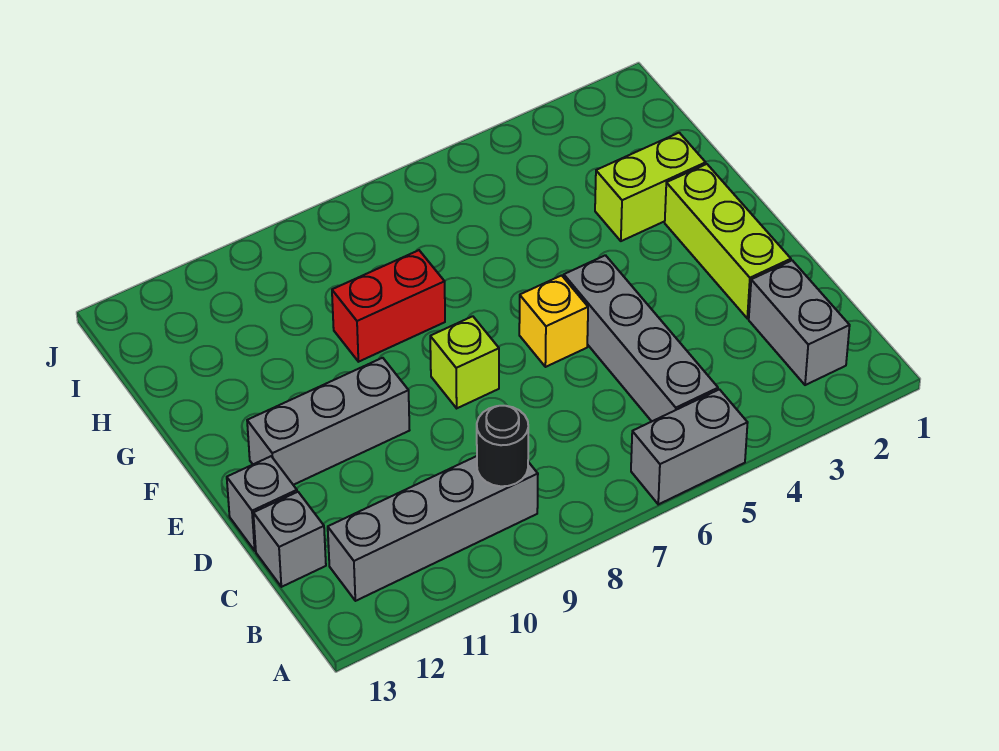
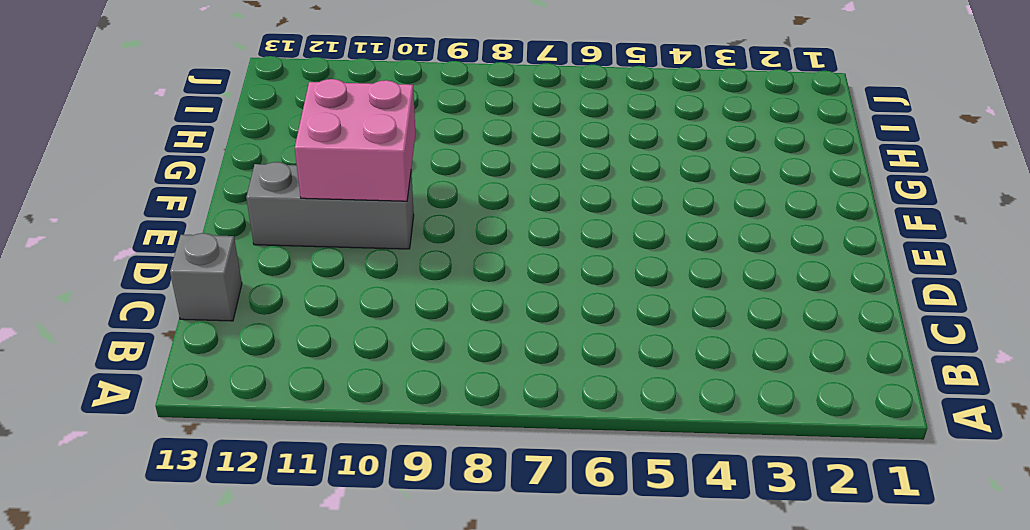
pink 2x2 brick [295,79,415,201] -> none
none -> grey 1x2 brick [631,389,748,504]
none -> grey 1x2 brick [749,260,850,385]
none -> grey 1x4 brick [564,255,718,421]

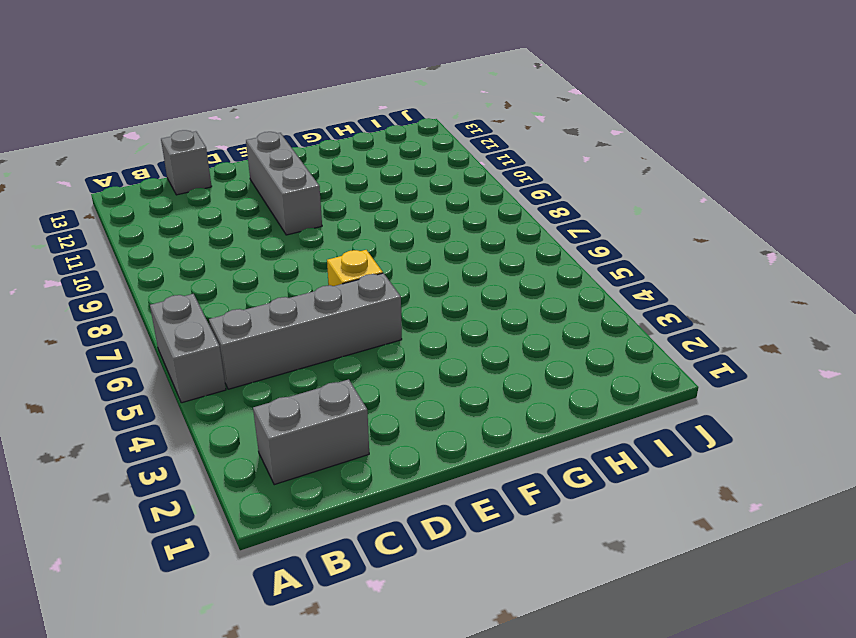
none -> grey 1x4 brick [328,456,538,601]
none -> lime 1x3 brick [665,164,791,318]
none -> grey 1x1 brick [227,456,297,551]

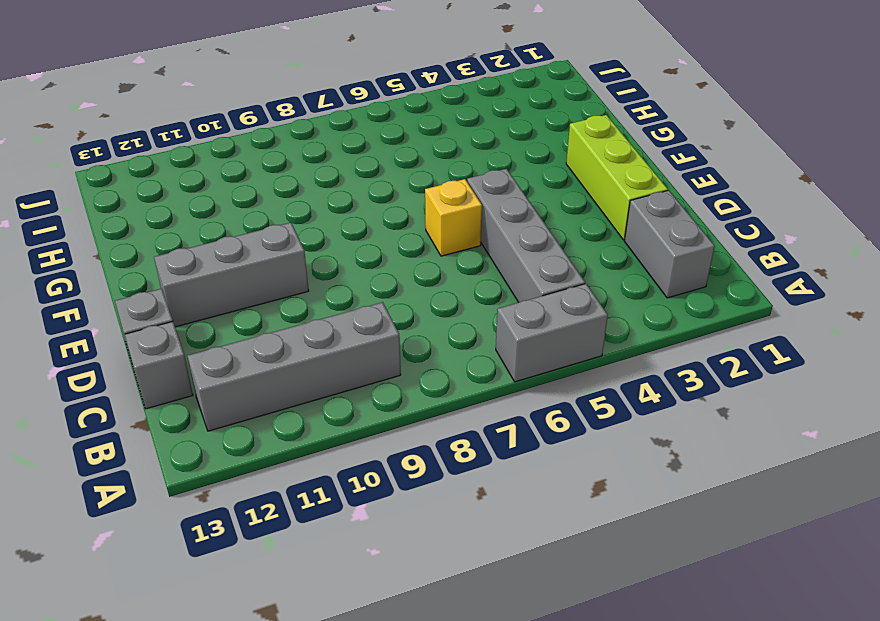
none -> lime 1x1 brick [430,316,499,408]
none -> lime 1x2 brick [595,133,706,241]
none -> red 1x2 brick [332,250,445,362]

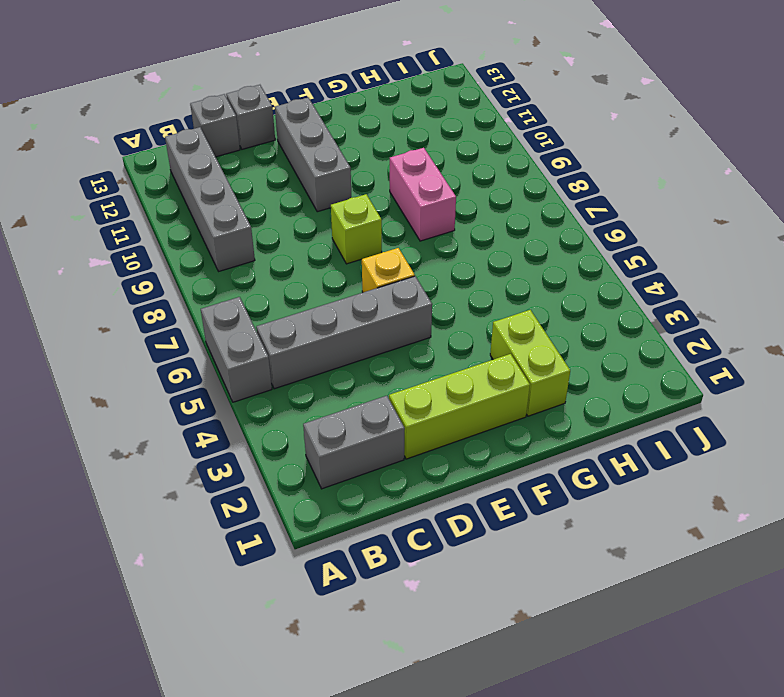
pink 1x2 brick [390,148,456,241] -> red 1x2 brick [332,250,445,362]
none -> black 1x1 round brick [477,406,528,486]

